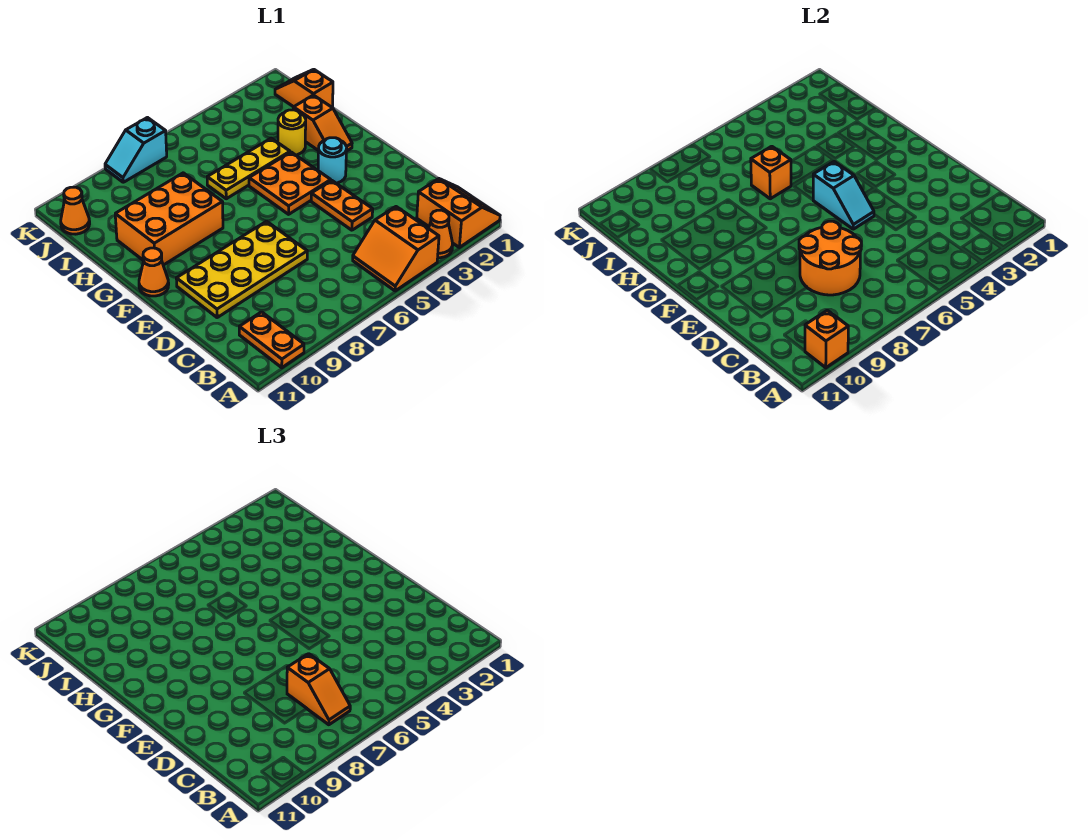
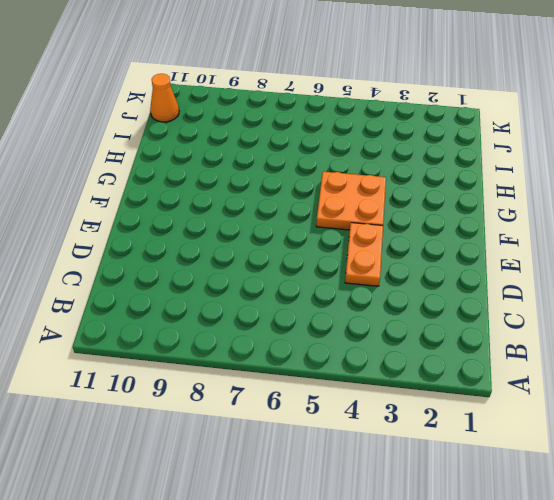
none -> orange 2x2 slope [417,179,500,247]
none -> orange 1x1 cone [428,210,453,258]
none -> orange 2x2 slope [353,207,439,291]

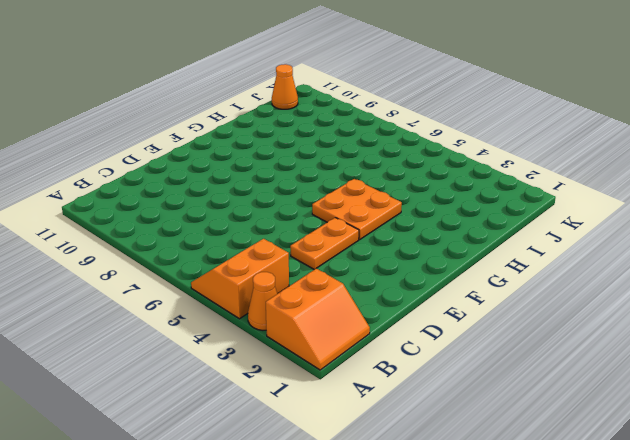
none -> orange 1x2 plate [239,312,304,368]
none -> yellow 2x4 plate [176,221,307,317]
none -> cyan 1x1 round brick [318,138,347,183]

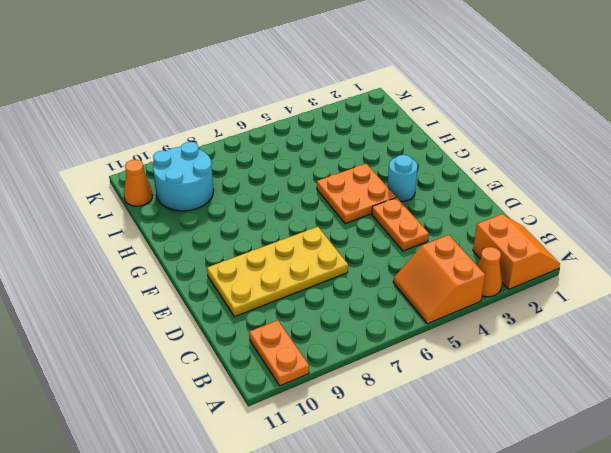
cyan 2x2 round brick [153,142,214,211] -> none
none -> orange 1x1 cone [139,248,169,296]
none -> orange 1x2 slope [293,95,352,151]
none -> orange 2x3 brick [115,173,223,265]

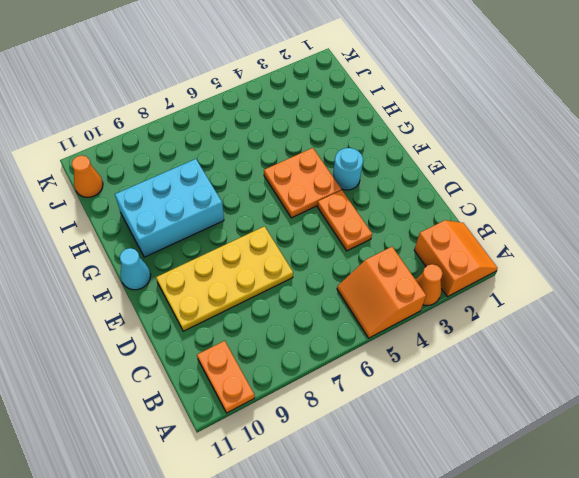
cyan 1x1 cone [120,248,151,290] -> orange 1x1 cone [139,248,169,296]
cyan 2x3 brick [115,159,224,257] -> orange 2x3 brick [115,173,223,265]
none -> orange 1x2 slope [293,95,352,151]
none -> yellow 1x1 round brick [278,110,306,155]
none -> yellow 1x3 plate [207,138,290,199]

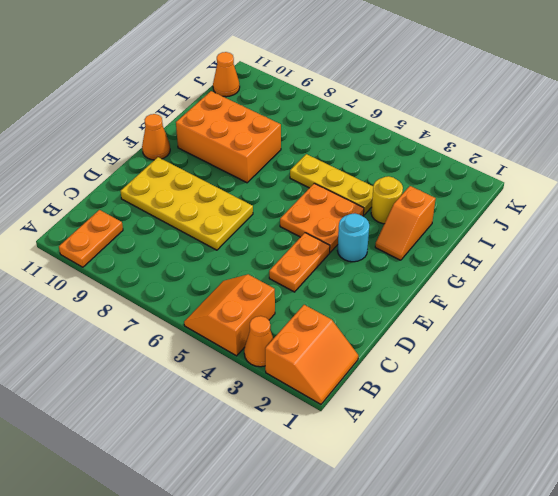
none -> orange 1x2 slope [275,69,333,108]
none -> cyan 1x2 slope [105,118,167,182]
none -> orange 1x1 brick [805,310,848,368]

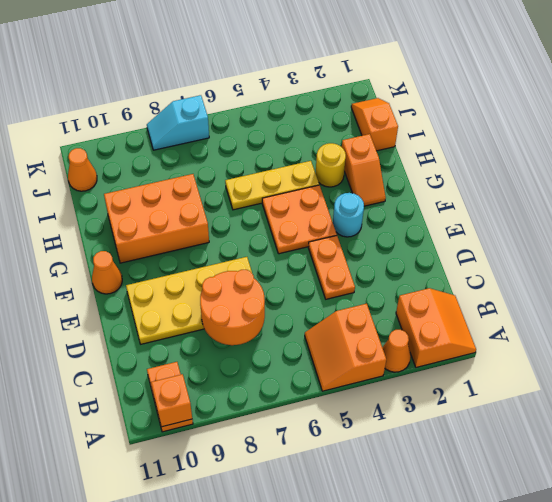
none -> cyan 1x2 slope [813,162,874,229]
none -> orange 1x1 brick [751,146,791,199]
none -> orange 1x2 slope [287,654,350,725]

